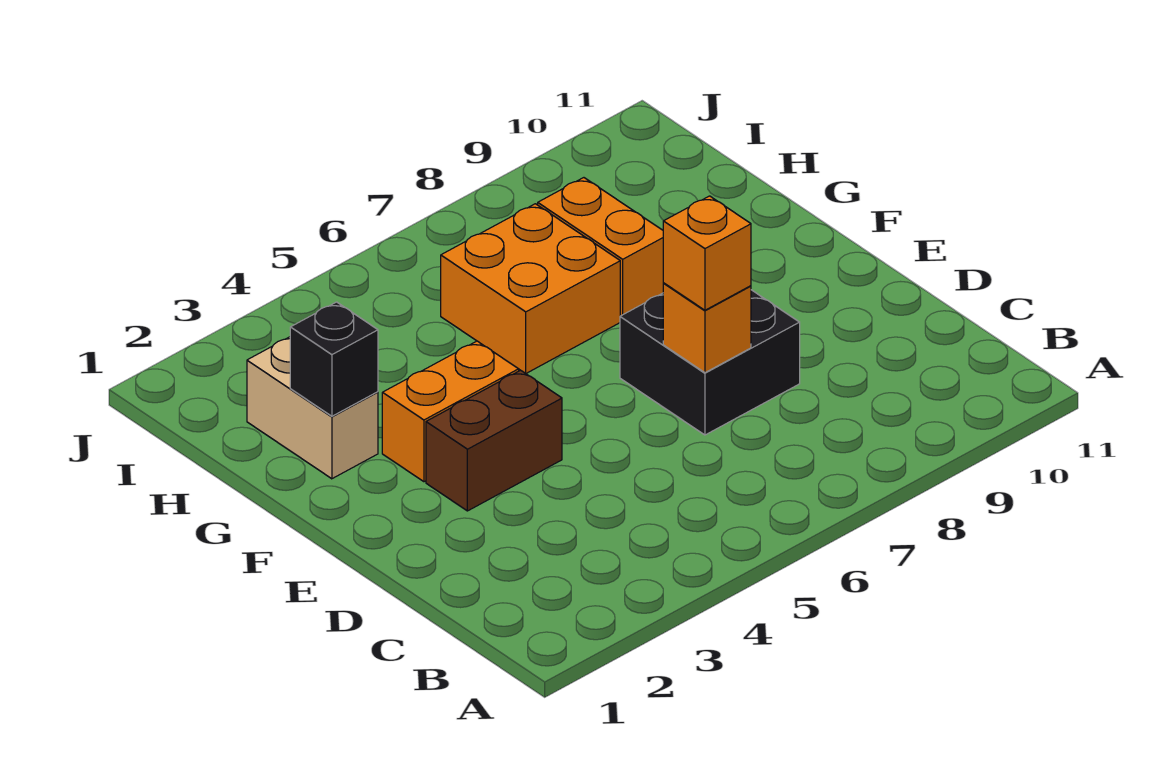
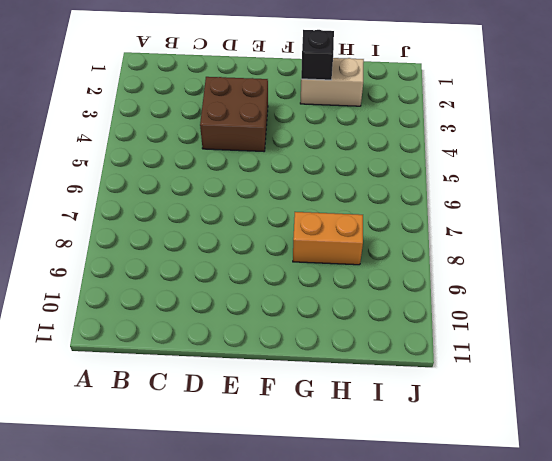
brown 2x2 brick [200,77,268,151] -> brown 1x2 brick [426,370,562,511]
none -> black 2x2 brick [620,290,800,435]
none -> orange 1x2 brick [382,341,519,482]

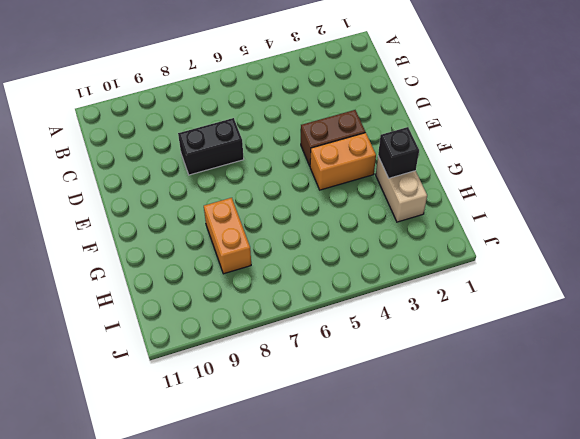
black 1x2 brick [178,118,244,175] -> black 2x2 brick [620,290,800,435]
none -> orange 2x2 brick [441,204,620,373]
none -> orange 1x1 brick [663,283,751,373]

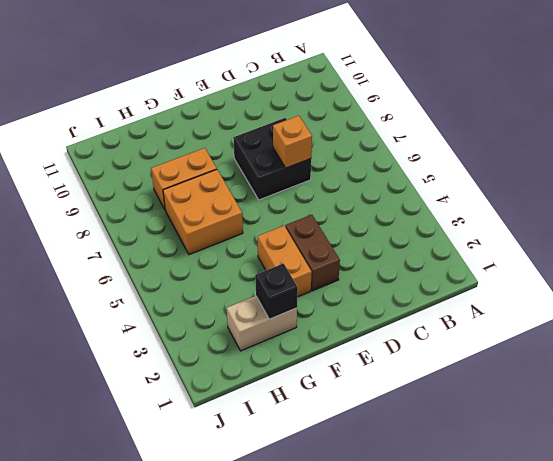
none -> orange 1x1 brick [663,196,751,310]

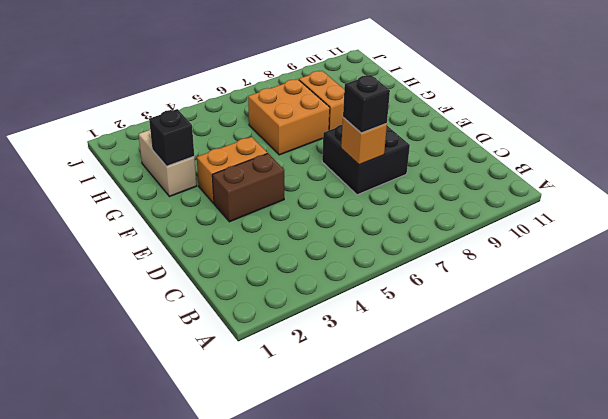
black 1x1 brick [343,75,390,133] -> orange 1x1 brick [663,196,751,310]

